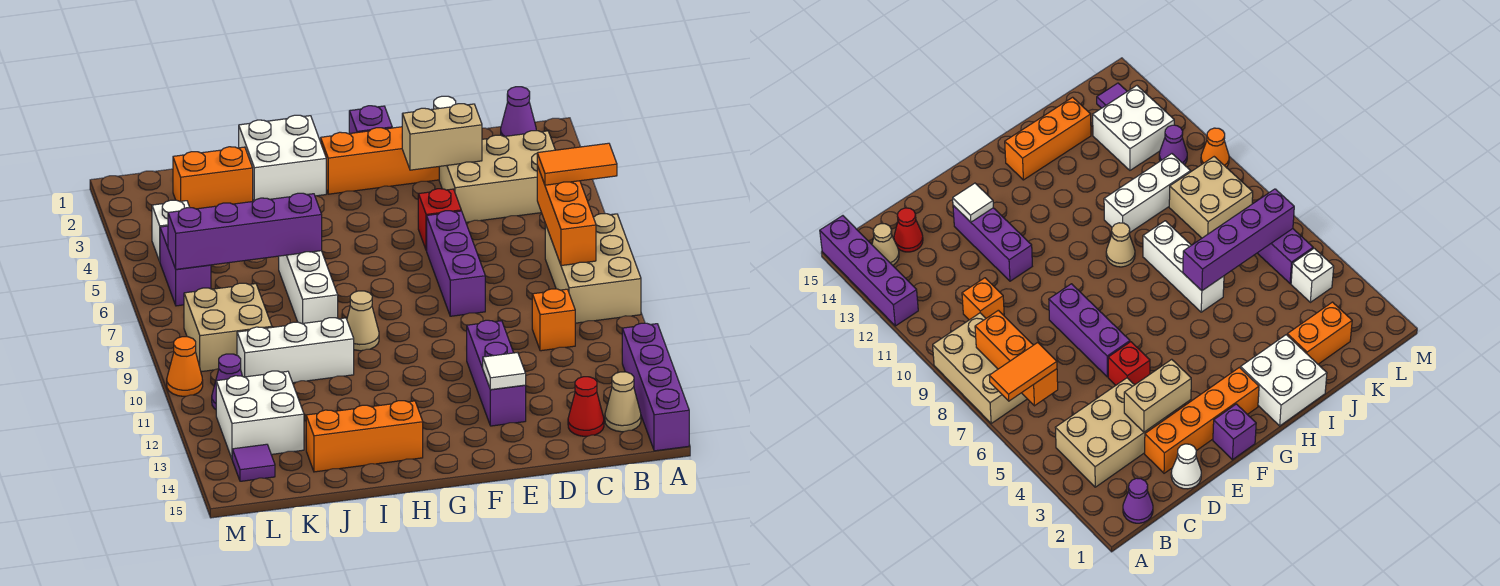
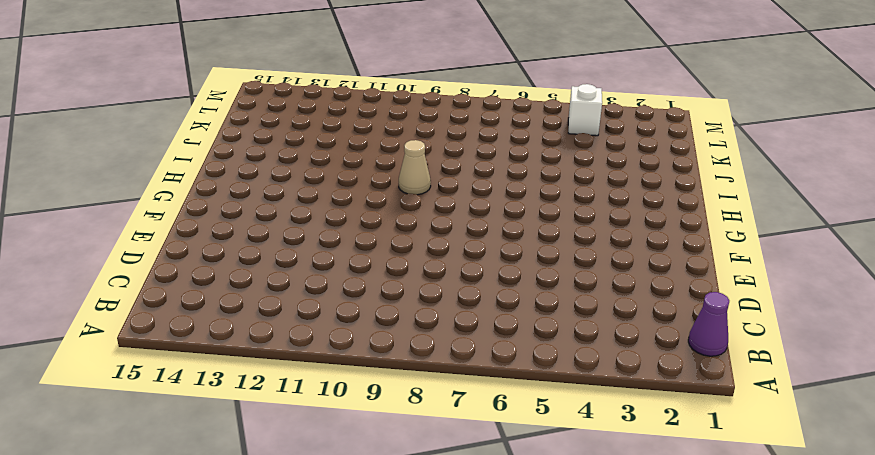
none -> tan 2x3 brick [545,214,641,323]
none -> purple 1x4 brick [622,323,689,451]
none -> tan 2x3 brick [439,131,555,222]
none -> tan 1x1 cone [605,372,641,432]

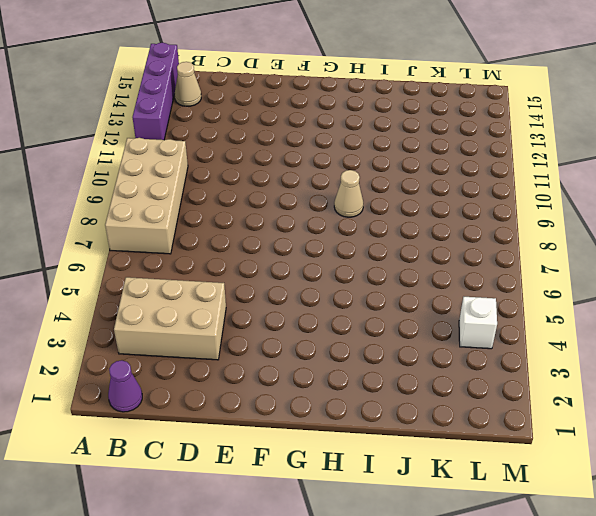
tan 2x4 brick [105,138,188,254] -> tan 2x3 brick [545,214,641,323]
none -> orange 1x1 brick [532,289,575,351]
none -> red 1x1 cone [568,377,604,436]
none -> white 1x1 cone [1171,444,1201,489]
none -> orange 1x4 brick [321,127,439,194]

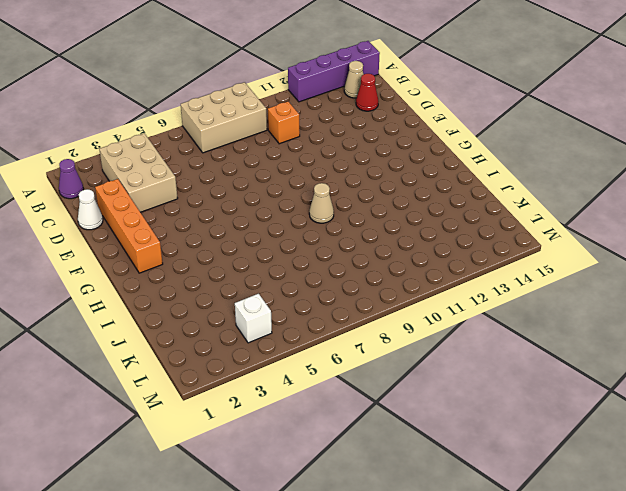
none -> red 1x1 brick [418,189,461,251]
none -> purple 1x3 brick [427,211,485,316]
none -> purple 1x3 brick [467,320,526,426]
none -> purple 1x1 brick [349,106,392,134]

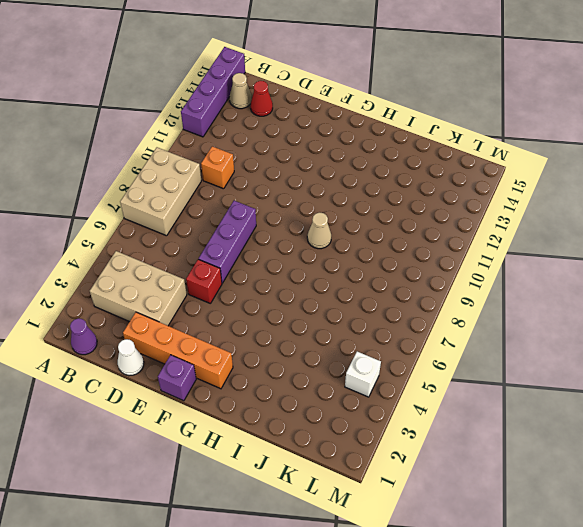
none -> purple 1x3 brick [467,320,526,426]
none -> white 2x2 brick [239,115,326,201]
none -> orange 1x3 brick [306,401,423,472]
none -> white 1x3 brick [279,251,338,324]

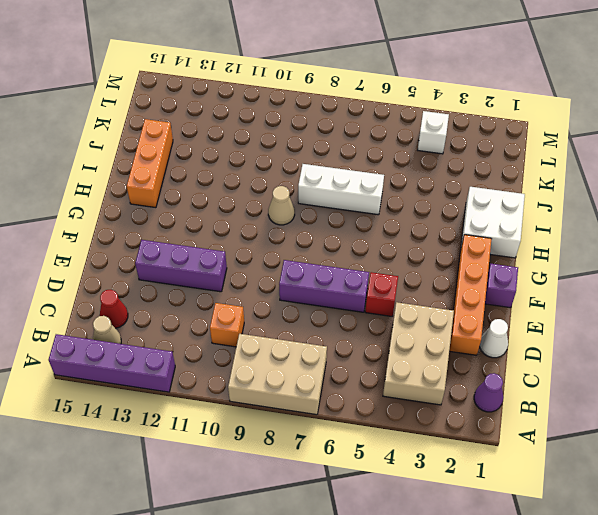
none -> white 1x3 brick [237,318,354,383]
none -> orange 1x2 brick [173,147,253,209]
none -> tan 2x2 brick [184,283,272,372]
none -> white 2x2 brick [216,371,304,458]

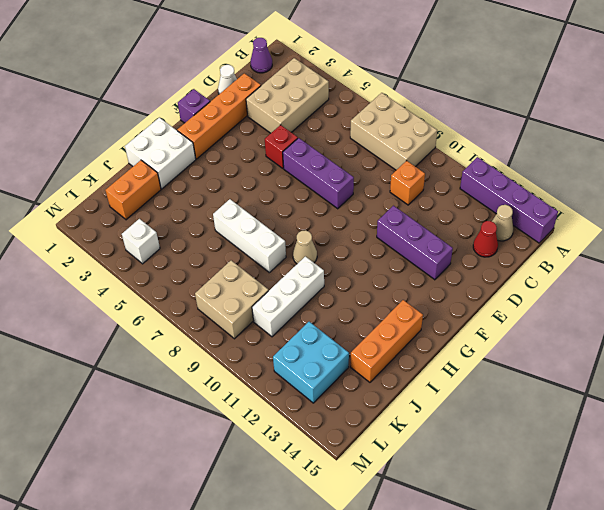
cyan 2x2 brick [273,322,349,403] -> white 2x2 brick [216,371,304,458]
none -> purple 1x2 brick [160,226,211,306]
none -> purple 1x1 cone [212,354,242,409]
none -> purple 1x1 tile [232,444,275,481]
none -> orange 1x1 cone [167,337,203,396]

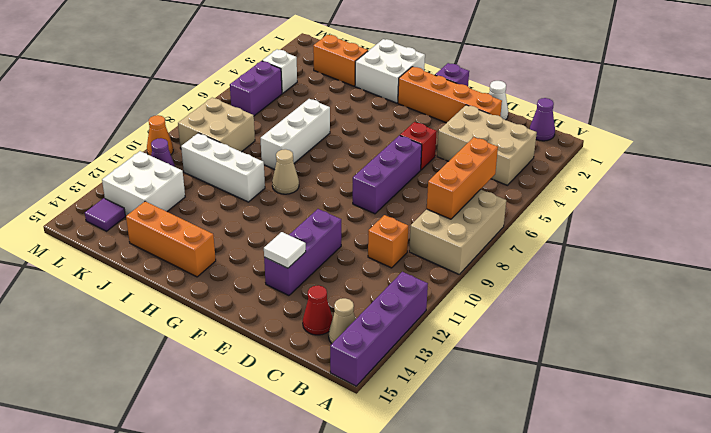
none -> tan 1x2 brick [402,104,482,170]
none -> purple 1x4 brick [168,193,322,269]
none -> orange 1x2 tile [537,143,617,185]

